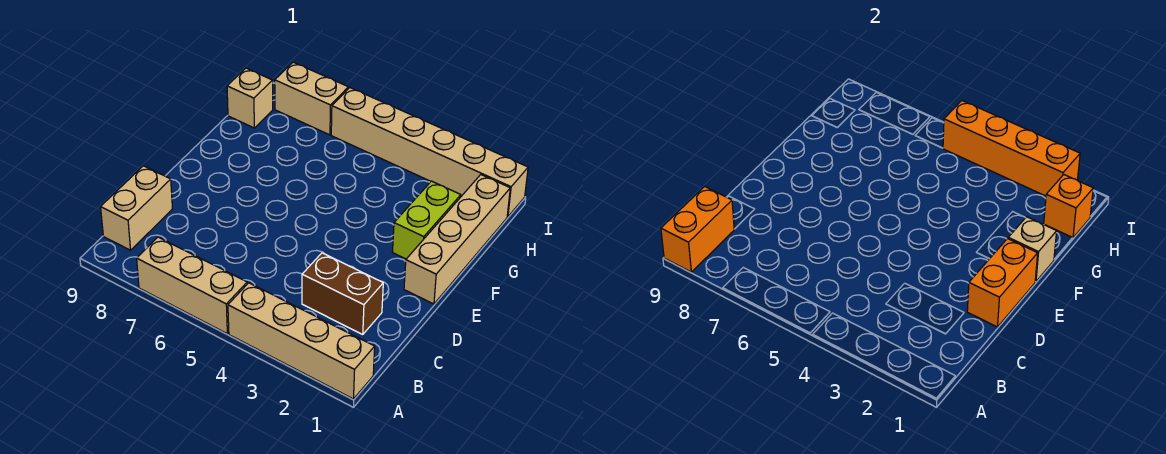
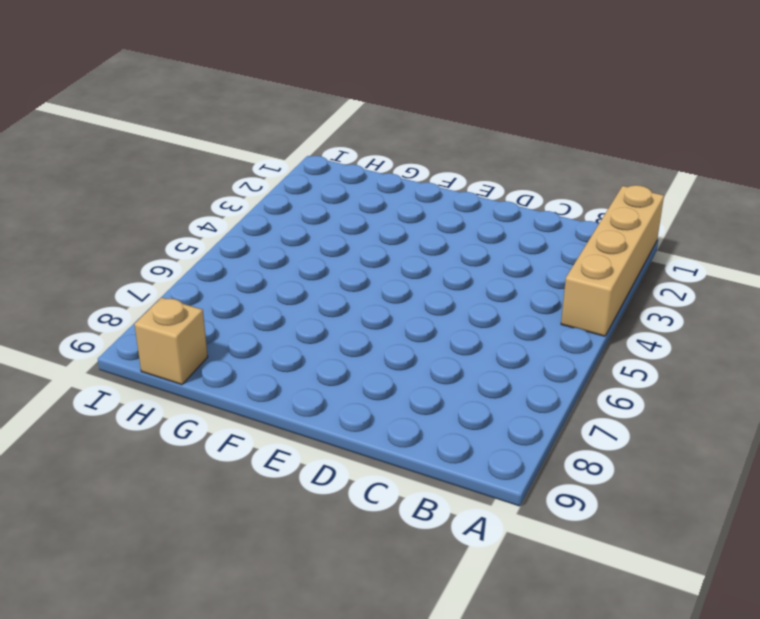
none -> tan 1x3 brick [137,237,247,334]
none -> tan 1x2 brick [101,166,173,250]
none -> brown 1x2 brick [302,253,383,334]

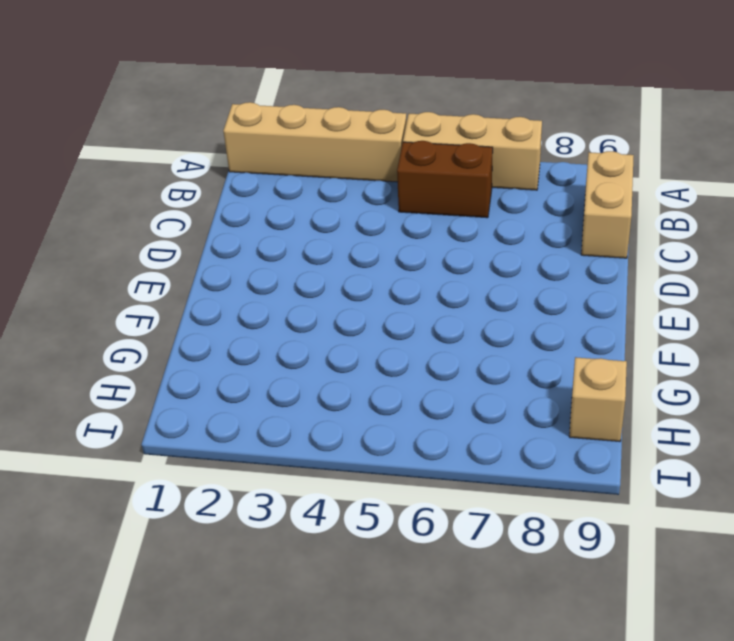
brown 1x2 brick [397,141,493,218] -> brown 1x2 brick moved to [302,253,383,334]
none -> tan 1x4 brick [404,175,510,304]
none -> lime 1x2 brick [393,181,461,259]
none -> tan 1x6 brick [331,88,528,217]

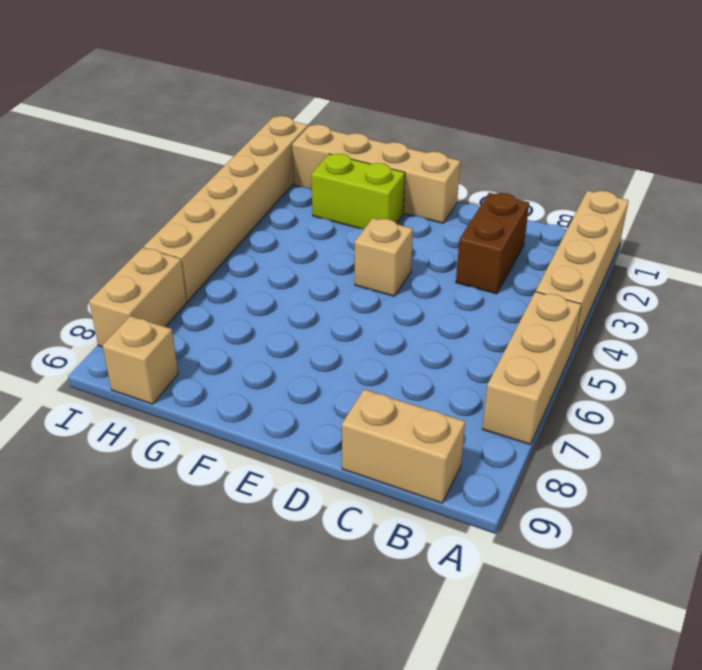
tan 1x1 brick [355,218,413,296] -> tan 1x1 brick moved to [1008,217,1057,282]
none -> orange 1x2 brick [661,187,734,272]
none -> orange 1x2 brick [967,239,1038,327]
none -> orange 1x1 brick [1044,175,1093,238]

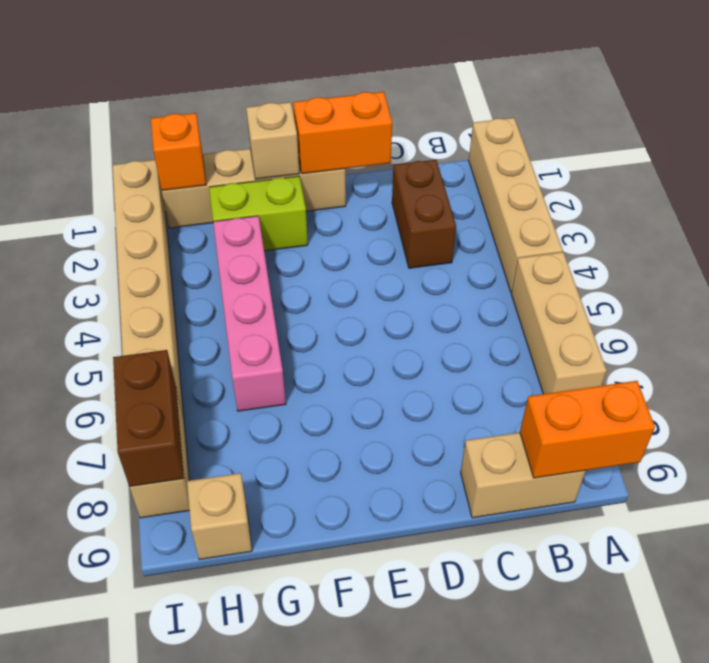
pink 1x4 brick [213,216,286,411] -> none
brown 1x2 brick [113,350,184,487] -> none
none -> orange 1x4 brick [943,101,1080,196]

